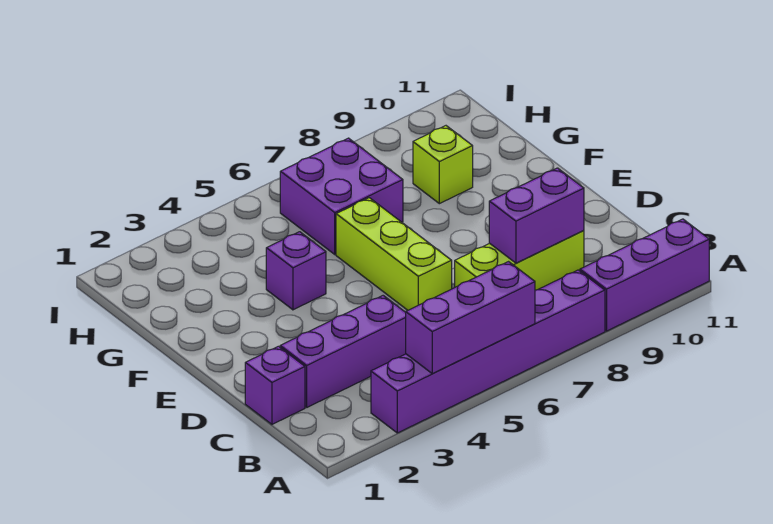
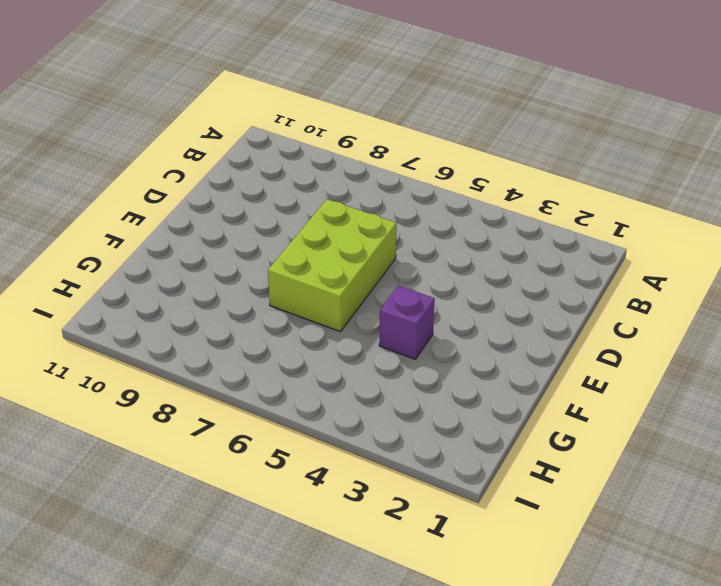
lime 2x3 brick [268,199,397,331] -> lime 1x3 brick [336,198,452,310]
none -> purple 1x6 brick [371,270,605,433]
none -> purple 1x3 brick [580,219,709,331]

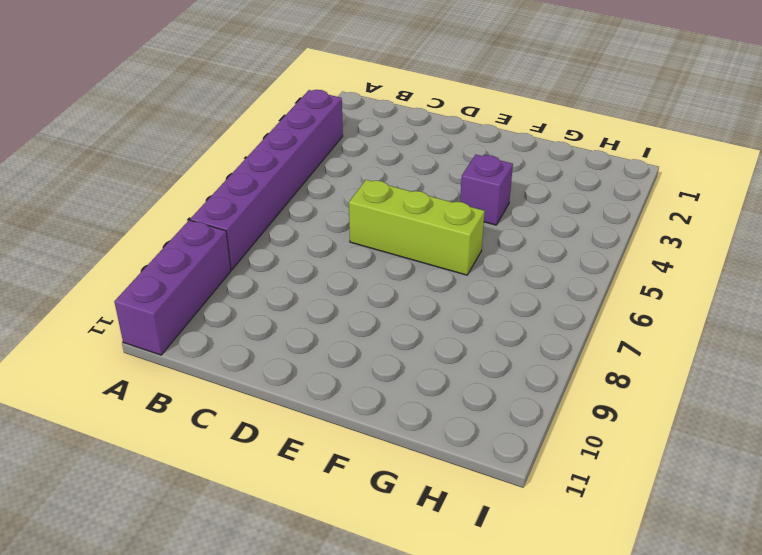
none -> purple 1x1 brick [245,346,305,424]
none -> purple 1x3 brick [280,296,406,407]

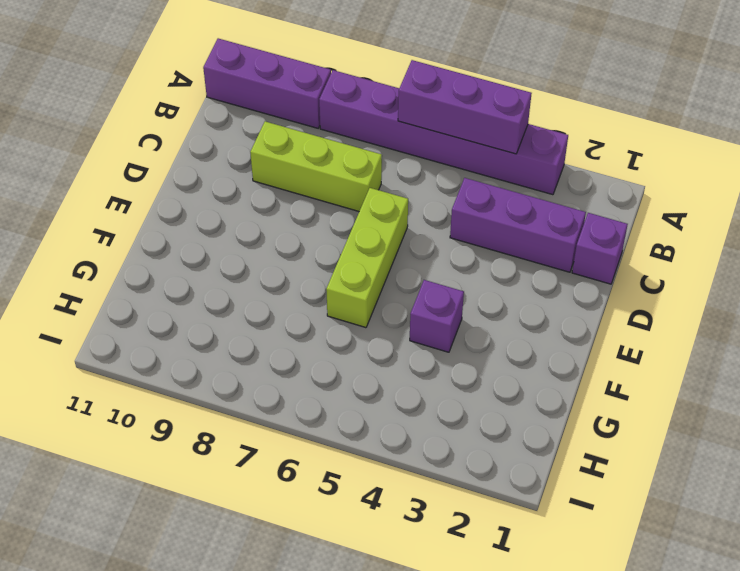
none -> purple 2x2 brick [280,138,403,254]
none -> lime 1x1 brick [413,126,473,204]

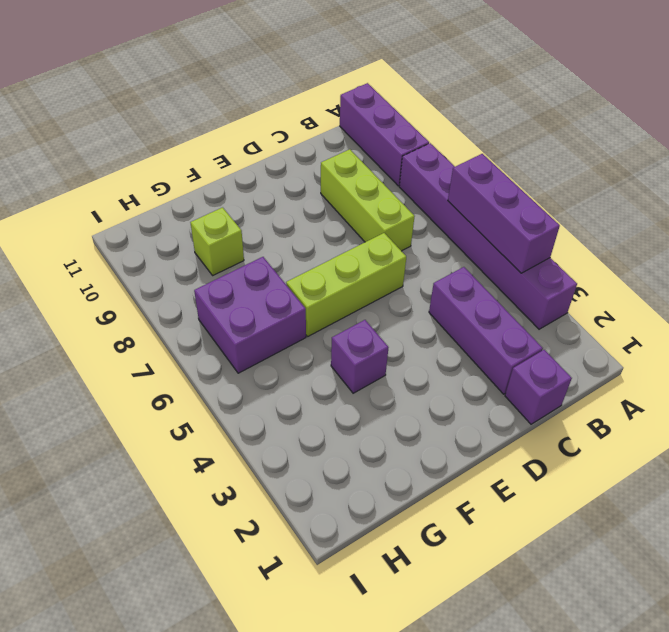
none -> purple 1x2 brick [489,168,584,263]

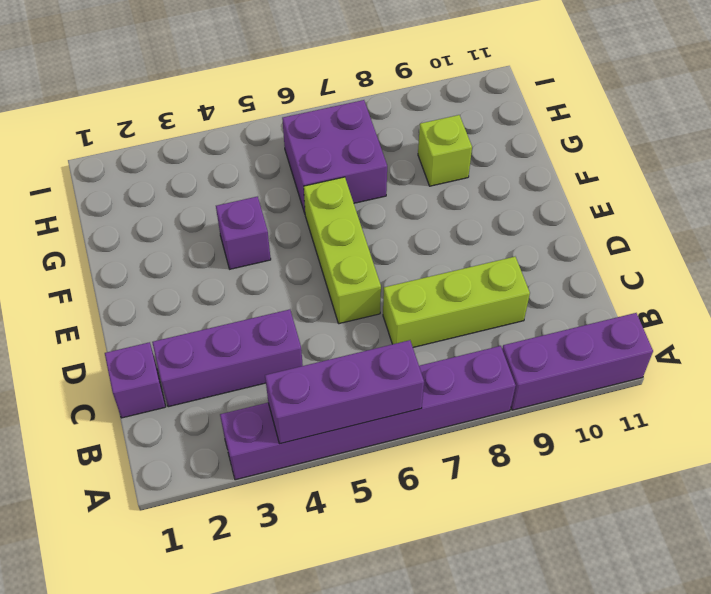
none -> purple 1x2 brick [489,168,584,263]

